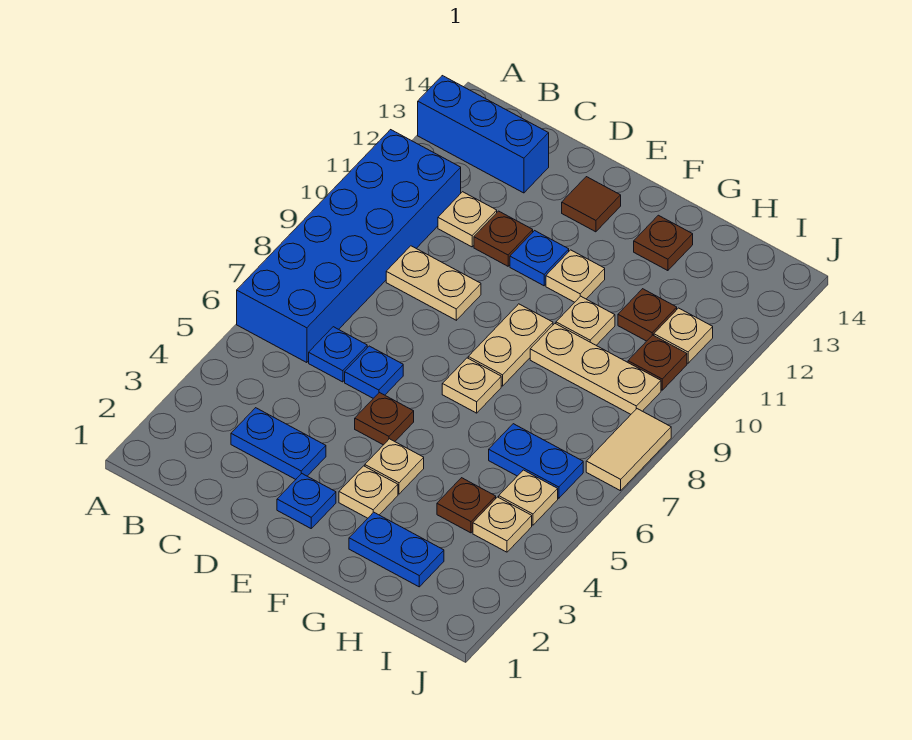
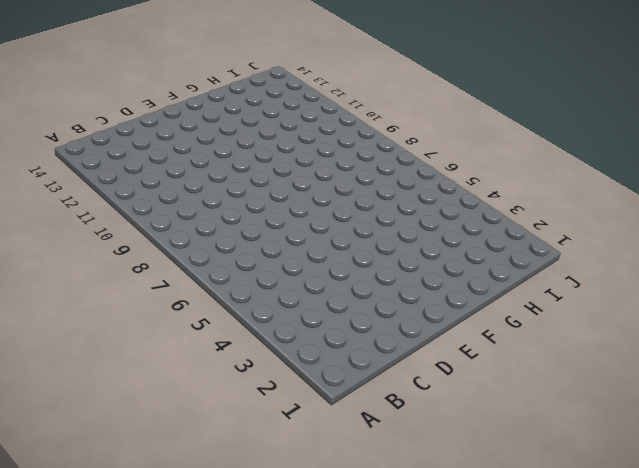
none -> blue 2x6 brick [237,130,461,363]
none -> blue 1x3 brick [418,76,549,193]
none -> blue 1x2 plate [231,408,326,479]

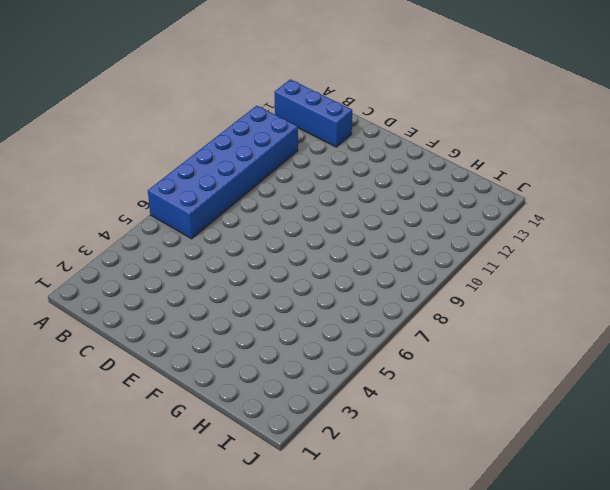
none -> blue 1x2 plate [231,408,326,479]
none -> blue 1x1 plate [309,327,367,382]
none -> tan 1x2 plate [386,246,481,320]

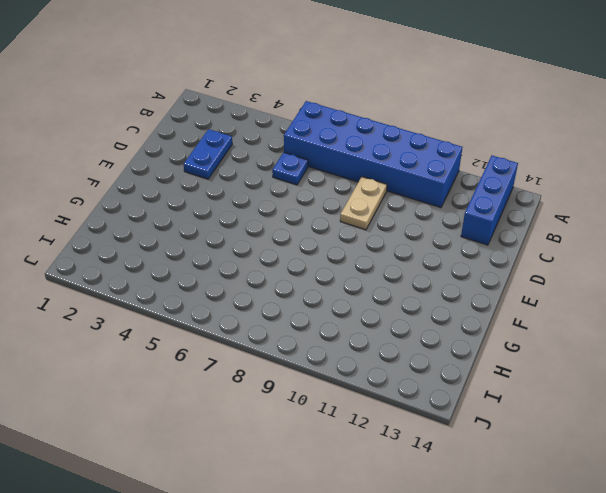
none -> tan 1x1 plate [438,192,497,247]
none -> blue 1x1 plate [345,346,403,398]
none -> brown 1x1 plate [474,211,533,266]

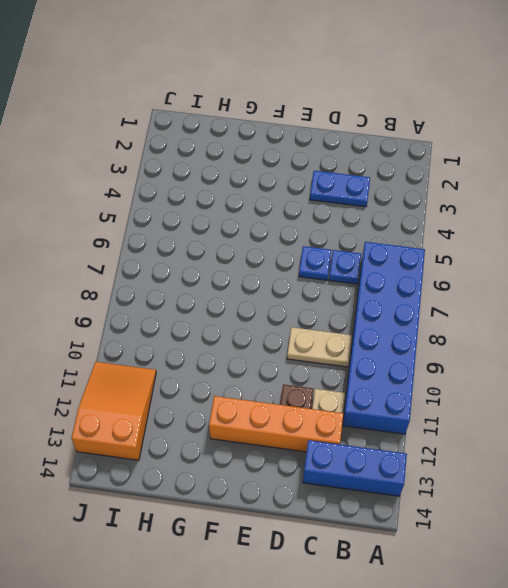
orange 1x4 brick [209,396,343,452] -> none
orange 2x3 slope [71,362,156,460] -> tan 1x1 plate [654,308,713,363]
none -> blue 1x1 plate [277,474,336,528]
none -> brown 1x1 plate [355,393,414,445]
none -> blue 1x1 plate [510,231,569,286]

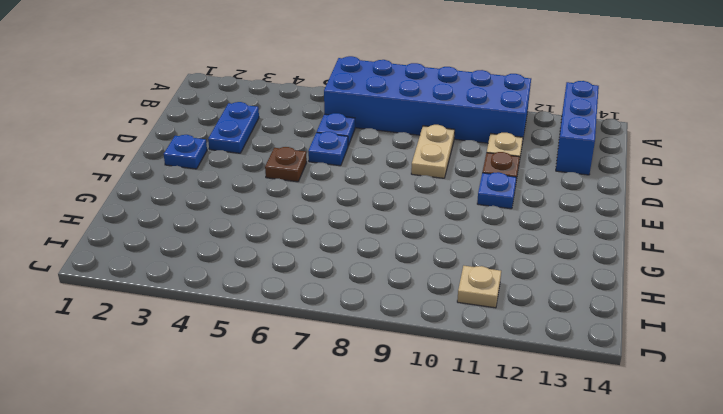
none -> brown 1x1 tile [562,177,621,232]
none -> tan 1x1 plate [339,466,398,518]
none -> tan 1x1 plate [365,439,424,494]

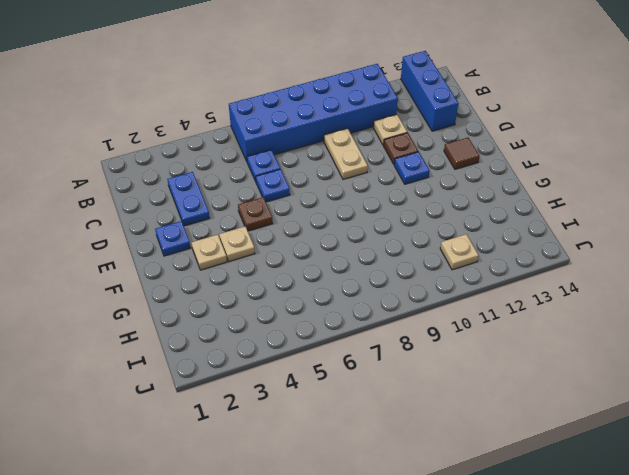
none -> tan 1x1 plate [442,358,501,413]
none -> tan 1x2 plate [468,304,553,386]
none -> tan 1x1 plate [546,250,605,302]

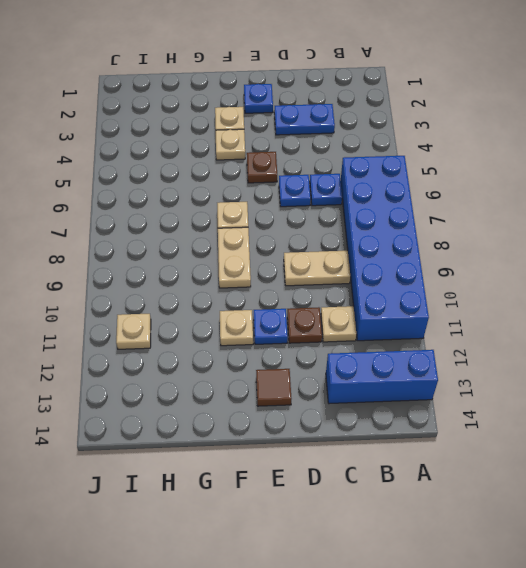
none -> blue 1x2 plate [349,512,444,587]
none -> tan 1x3 plate [530,324,661,414]
none -> tan 1x1 plate [556,296,615,345]

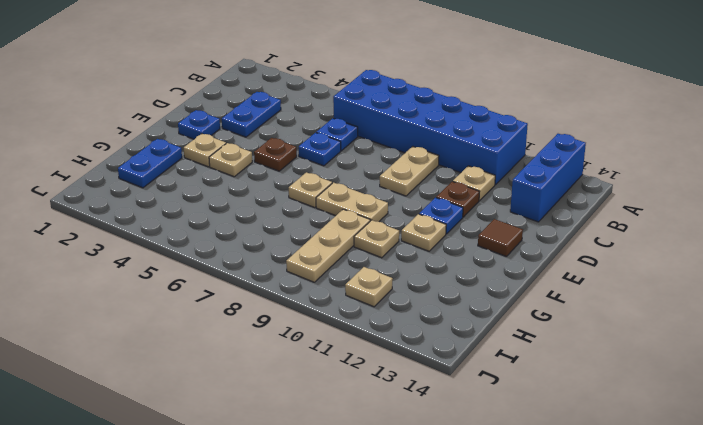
none -> brown 1x1 plate [634,215,693,271]
none -> brown 1x1 plate [437,478,496,533]
none -> blue 1x2 plate [489,424,583,498]

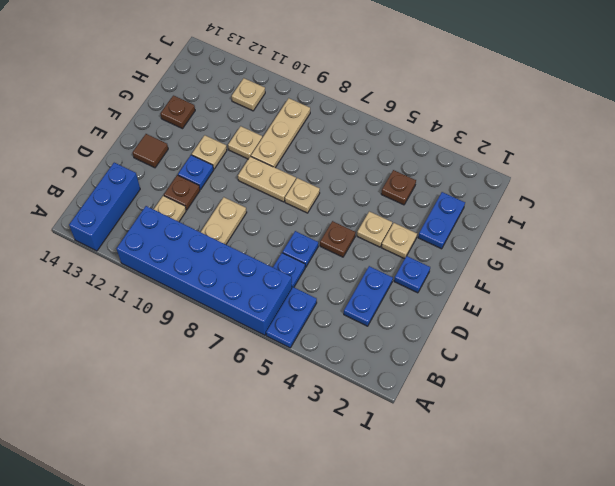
blue 1x2 plate [266,287,317,348] -> blue 1x2 plate moved to [489,424,583,498]
none -> brown 1x1 plate [618,289,677,341]
none -> tan 1x1 plate [473,497,532,552]
none -> tan 1x1 plate [499,470,558,525]

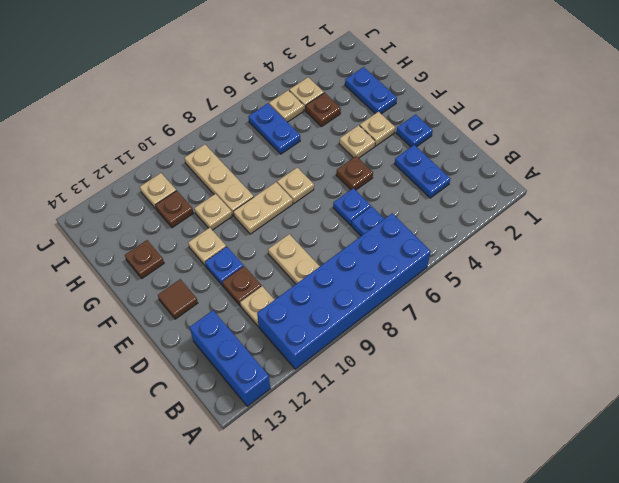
none -> brown 1x1 plate [628,335,687,390]
none -> tan 1x2 tile [586,409,671,491]

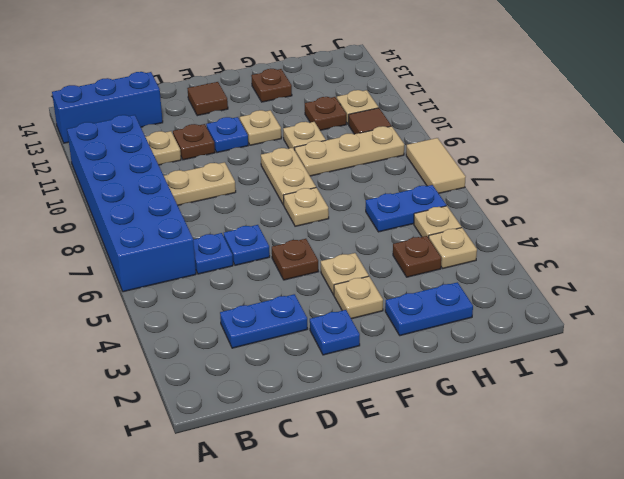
brown 1x1 tile [349,108,391,134] -> brown 1x1 plate [628,335,687,390]

